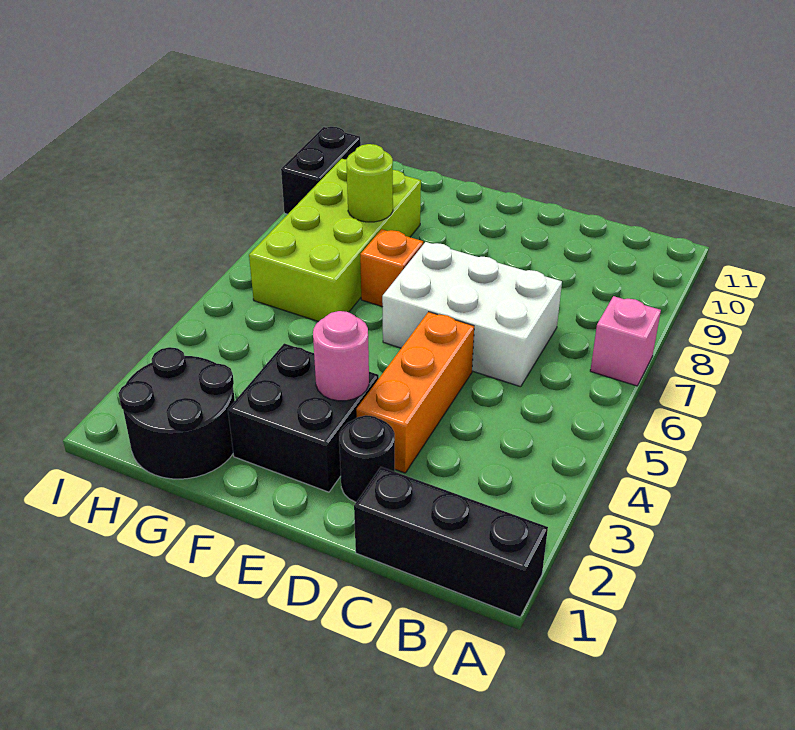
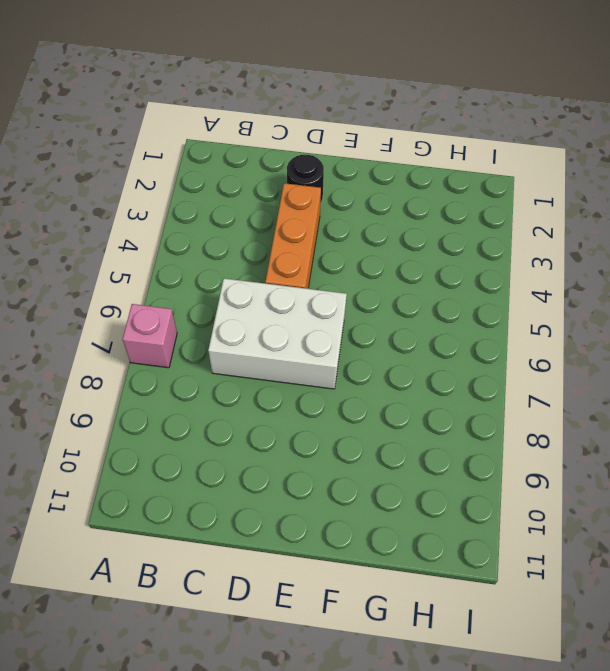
none -> black 1x3 brick [354,467,548,617]
none -> black 2x2 brick [228,343,379,492]
none -> orange 1x1 brick [360,229,423,307]

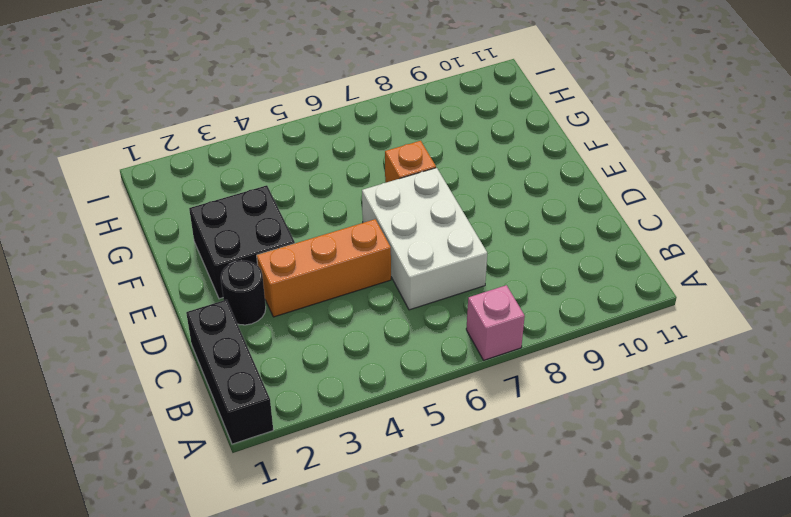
none -> black 2x2 round brick [118,347,235,479]
none -> lime 2x4 brick [249,159,421,322]
none -> black 1x2 brick [281,127,361,214]

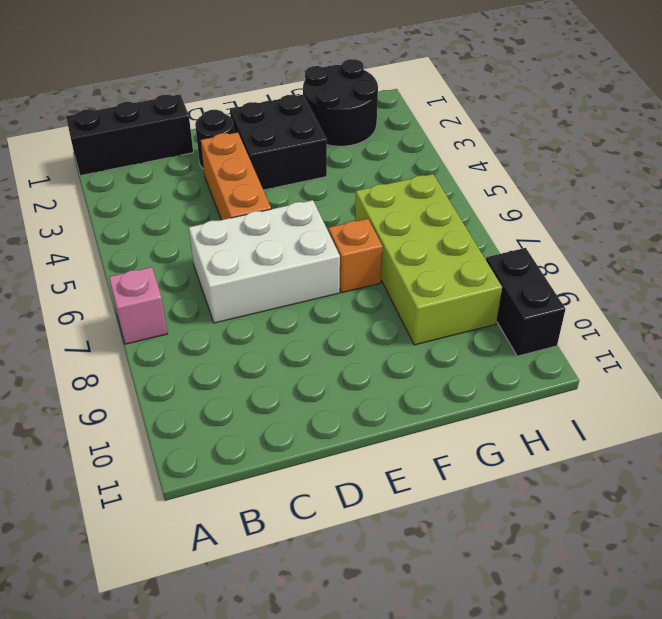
none -> pink 1x1 round brick [313,311,369,401]
none -> lime 1x1 round brick [347,144,393,222]

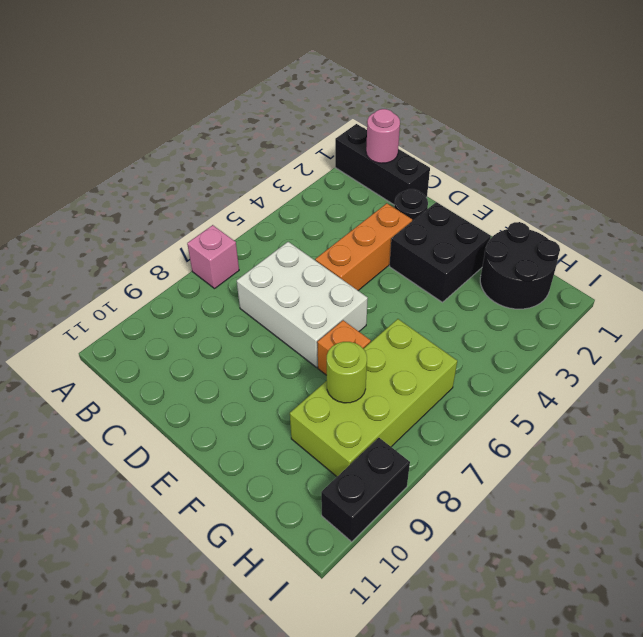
pink 1x1 round brick [366,109,400,163] -> pink 1x1 round brick moved to [313,311,369,401]

